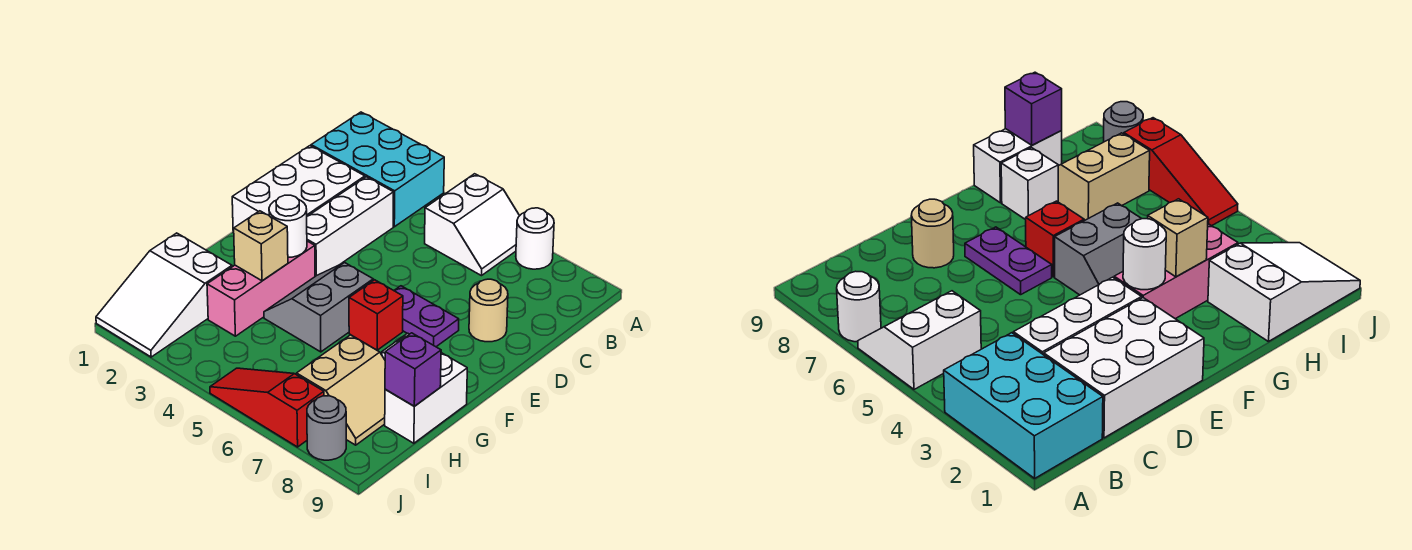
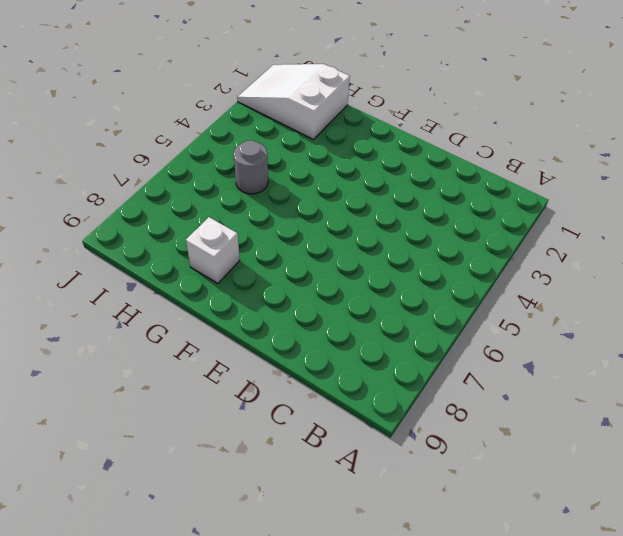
grey 1x1 round brick [234,140,268,194] -> grey 1x1 round brick moved to [307,396,346,460]
none -> cyan 2x3 brick [311,112,444,227]
none -> white 2x2 slope [425,174,519,276]
none -> white 1x1 round brick [516,208,554,269]

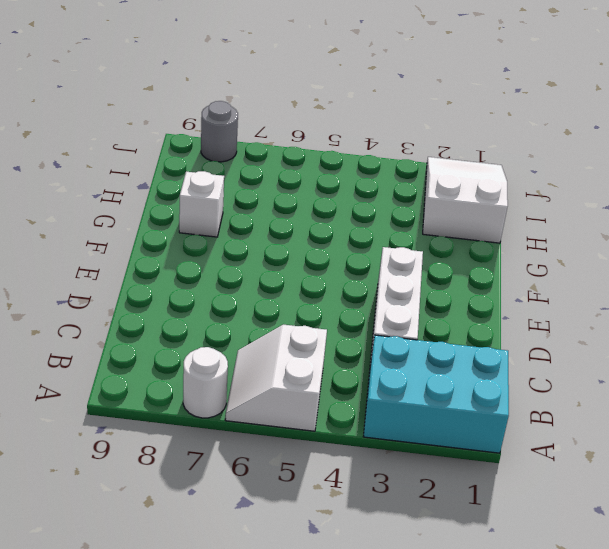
none -> white 2x3 brick [232,146,365,232]
none -> tan 1x1 round brick [469,279,508,342]
none -> purple 1x2 plate [394,286,459,347]

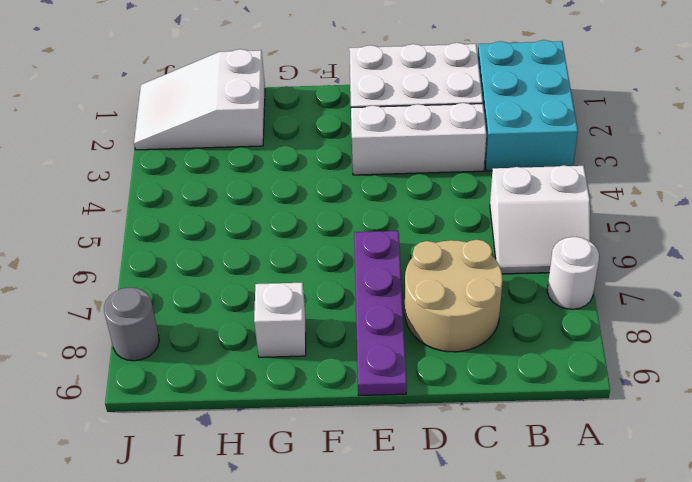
tan 2x2 round brick [405,240,503,352] -> tan 1x1 round brick [469,279,508,342]
purple 1x4 plate [354,231,407,396] -> purple 1x2 plate [394,286,459,347]
none -> pink 1x3 brick [207,241,315,336]
none -> grey 2x2 slope [264,263,373,352]
none -> red 1x1 brick [349,280,403,350]

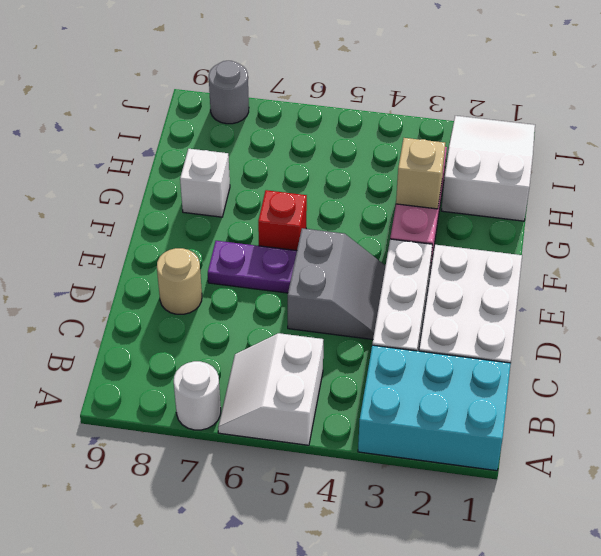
grey 2x2 slope [288,228,385,339] -> grey 2x2 slope moved to [264,263,373,352]
none -> white 1x2 brick [385,353,467,443]
none -> tan 2x2 slope [297,335,385,445]
none -> red 1x3 slope [210,368,324,447]

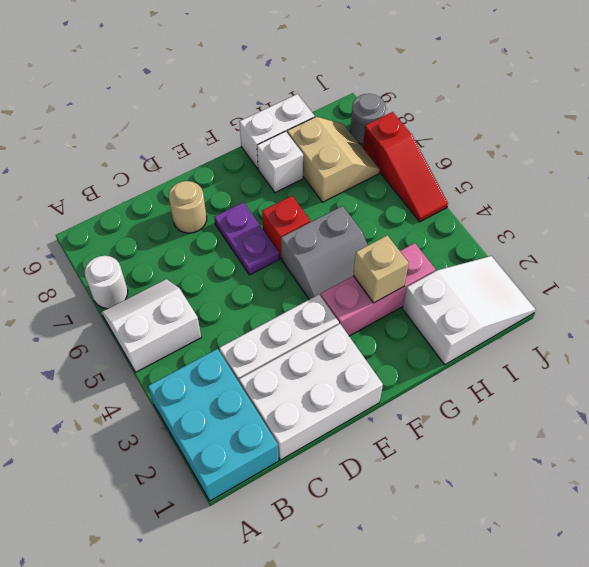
tan 2x2 slope [287,117,380,202] -> tan 2x2 slope turned to [297,335,385,445]
none -> white 1x1 round brick [269,195,307,257]
none -> purple 1x1 brick [385,333,441,406]

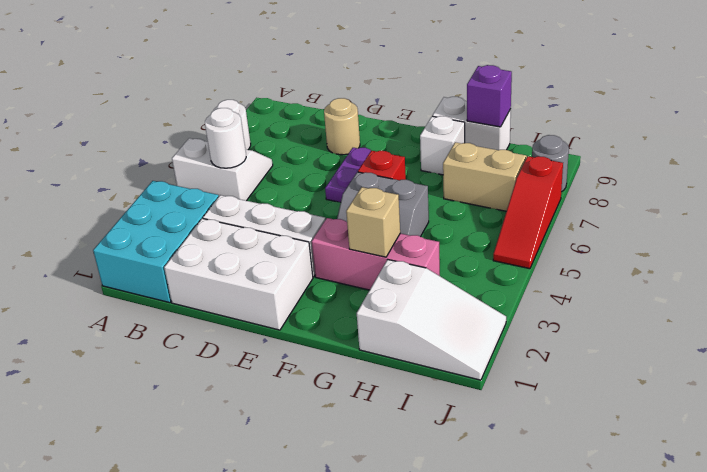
white 1x1 round brick [205,108,246,168] -> white 1x1 round brick moved to [269,195,307,257]

